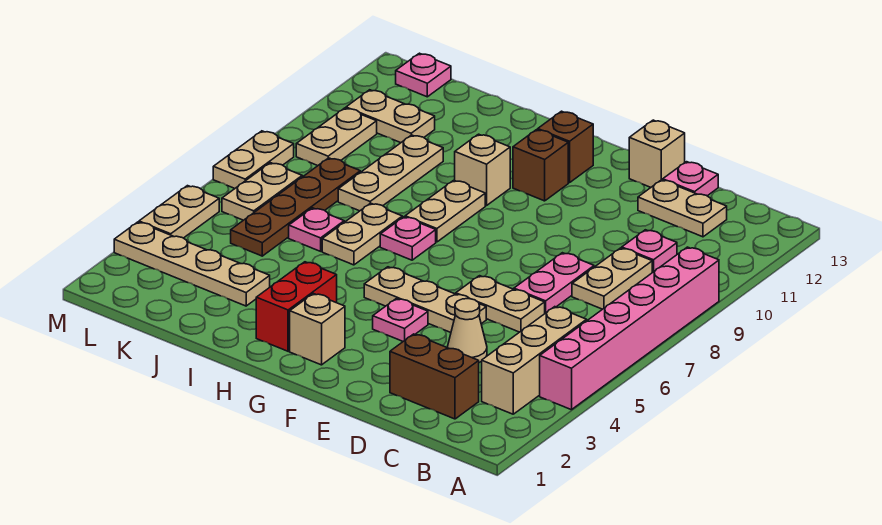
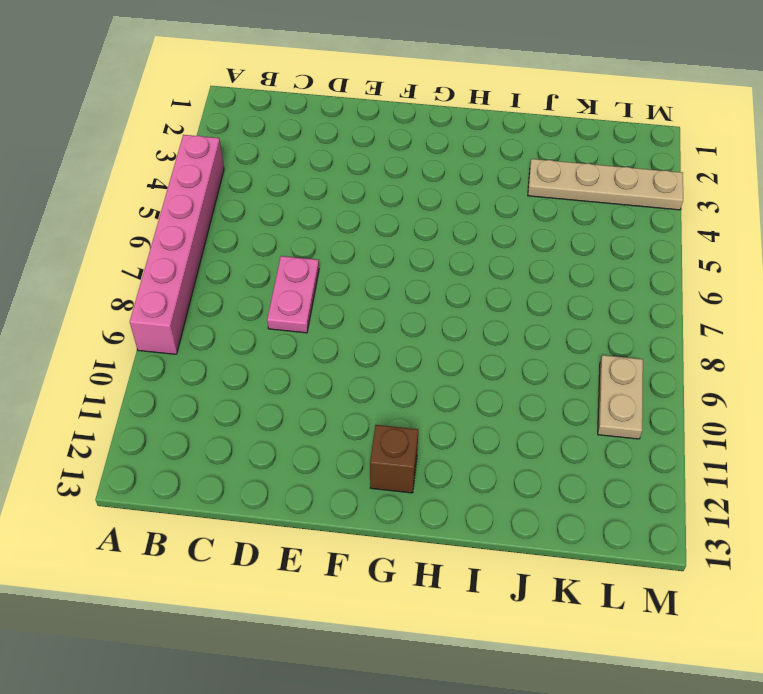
none -> tan 1x3 brick [482,307,587,414]
none -> brown 1x2 brick [390,334,479,419]
none -> tan 1x2 plate [572,248,652,309]
none -> pink 1x1 plate [622,230,677,273]

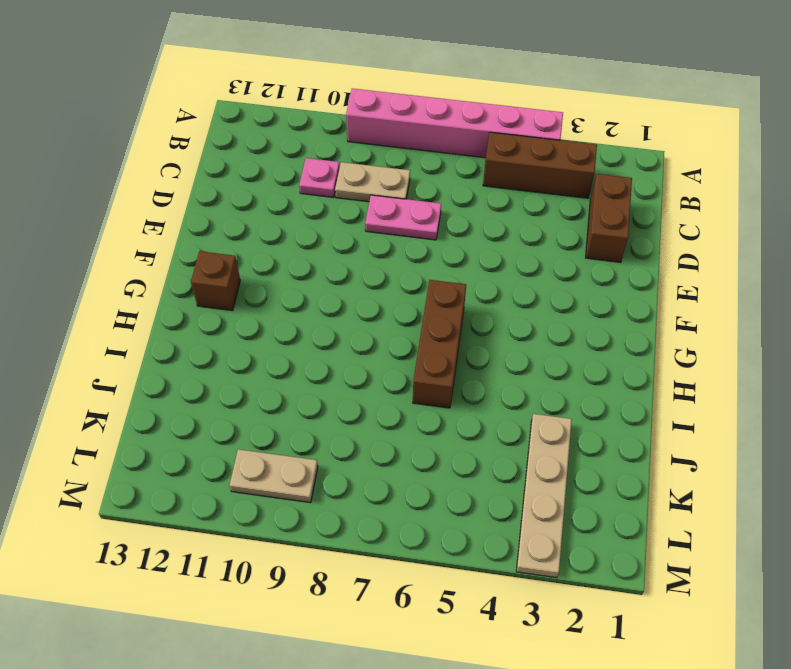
brown 1x3 brick [483,132,597,198] -> tan 1x3 brick [482,307,587,414]
brown 1x3 brick [413,280,466,408] -> tan 1x2 plate [322,203,402,265]
none -> tan 1x2 plate [638,180,727,237]
none -> tan 1x1 cone [447,299,487,362]
none -> tan 1x2 plate [456,276,545,332]
none -> pink 1x1 plate [663,162,718,196]

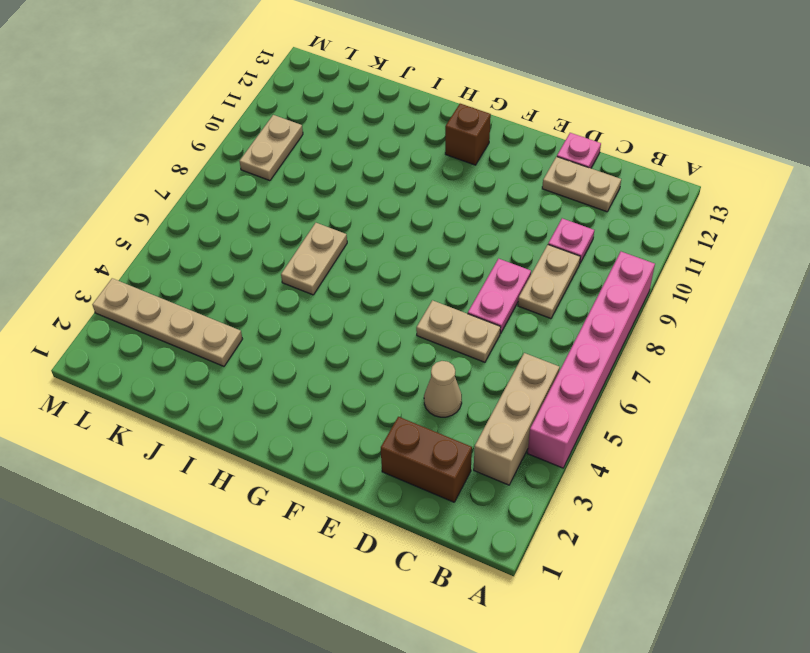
none -> tan 1x3 plate [364,267,486,332]
none -> tan 1x1 brick [629,120,685,187]
none -> pink 1x1 plate [373,299,428,341]
none -> tan 1x1 brick [290,294,345,365]

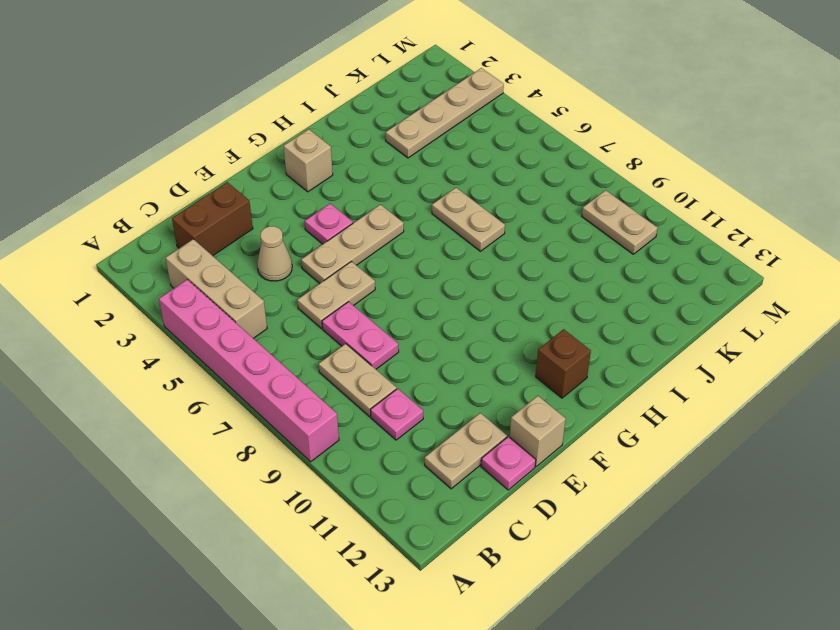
none -> brown 1x1 brick [513,130,568,201]
none -> red 1x2 brick [256,262,337,351]
none -> pink 1x1 plate [380,217,436,260]
none -> tan 1x2 plate [405,180,485,242]

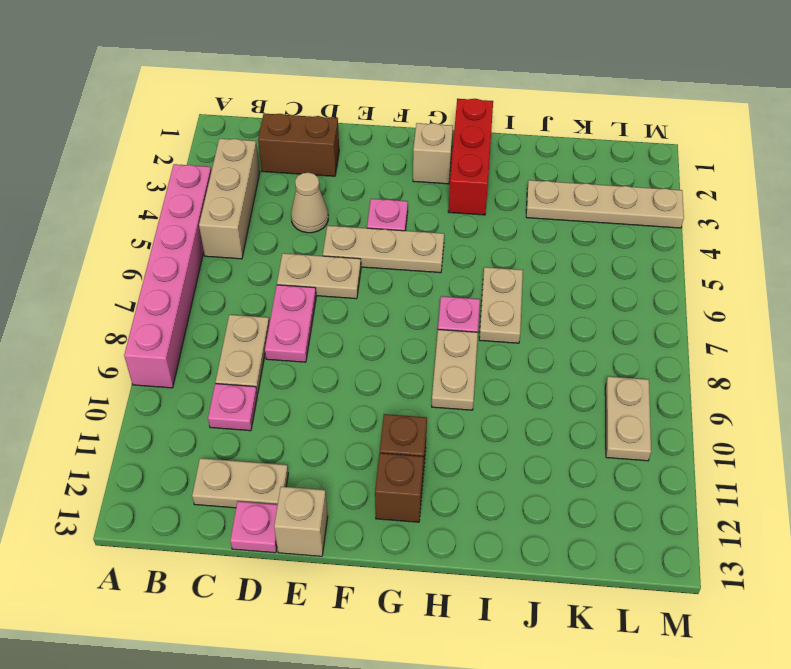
red 1x3 brick [448,99,493,215] -> red 1x2 brick [256,262,337,351]
none -> tan 1x1 brick [455,134,510,206]
none -> pink 1x1 plate [289,208,344,251]
none -> tan 1x3 plate [338,135,443,211]
none -> brown 1x4 plate [231,158,360,256]

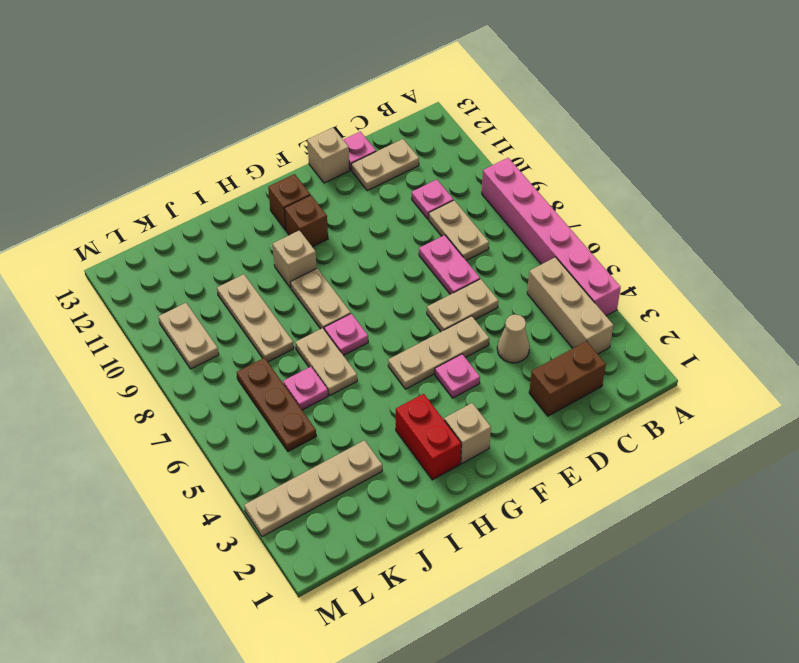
brown 1x3 plate [237,358,316,451] -> brown 1x4 plate [231,158,360,256]
none -> tan 1x2 plate [346,90,435,143]
none -> tan 1x2 plate [222,163,302,220]
none -> pink 1x1 plate [396,53,451,97]
none -> tan 1x2 plate [139,186,219,238]

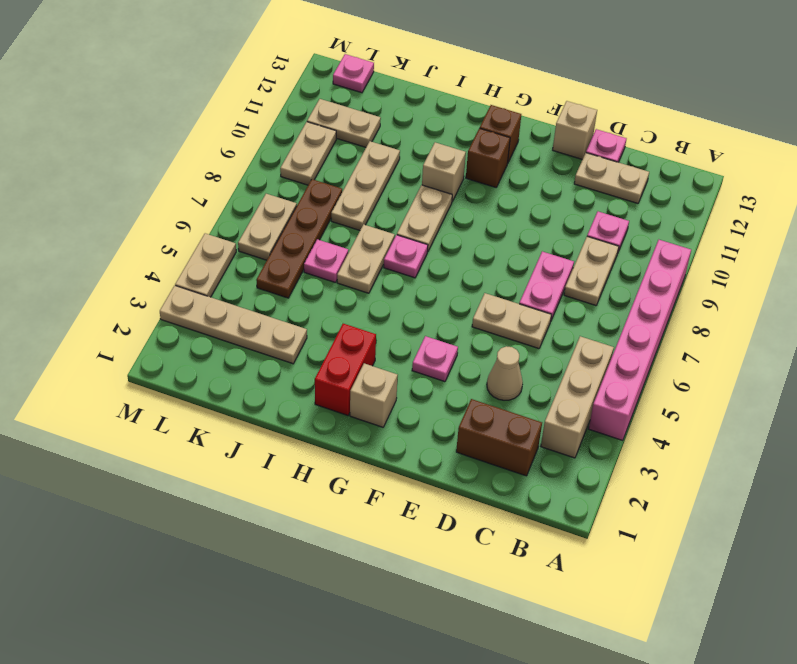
none -> tan 1x3 plate [364,267,486,332]
none -> tan 1x2 plate [213,131,294,188]

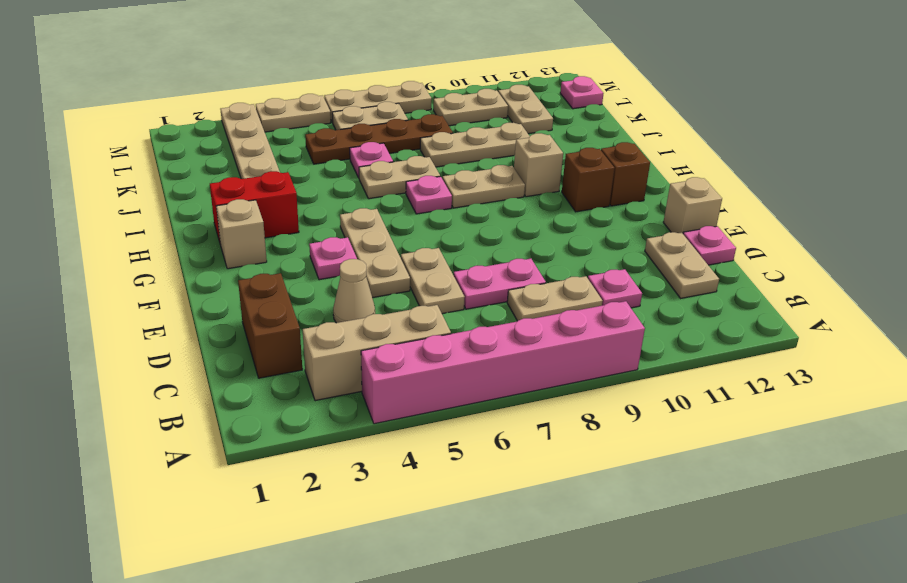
tan 1x3 plate [324,81,432,123] -> tan 1x2 plate [213,131,294,188]

